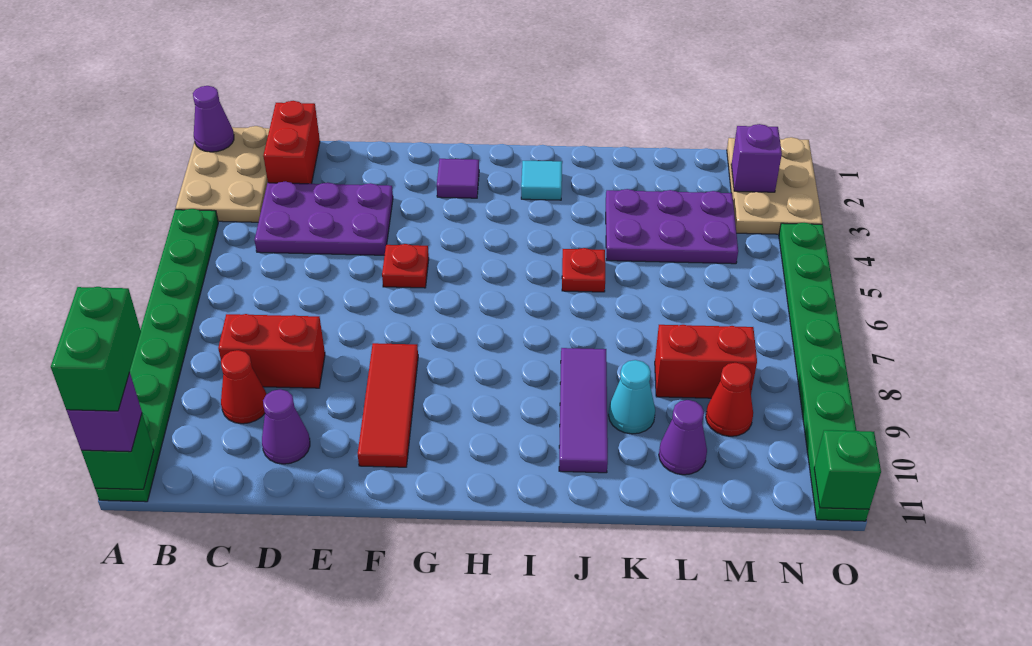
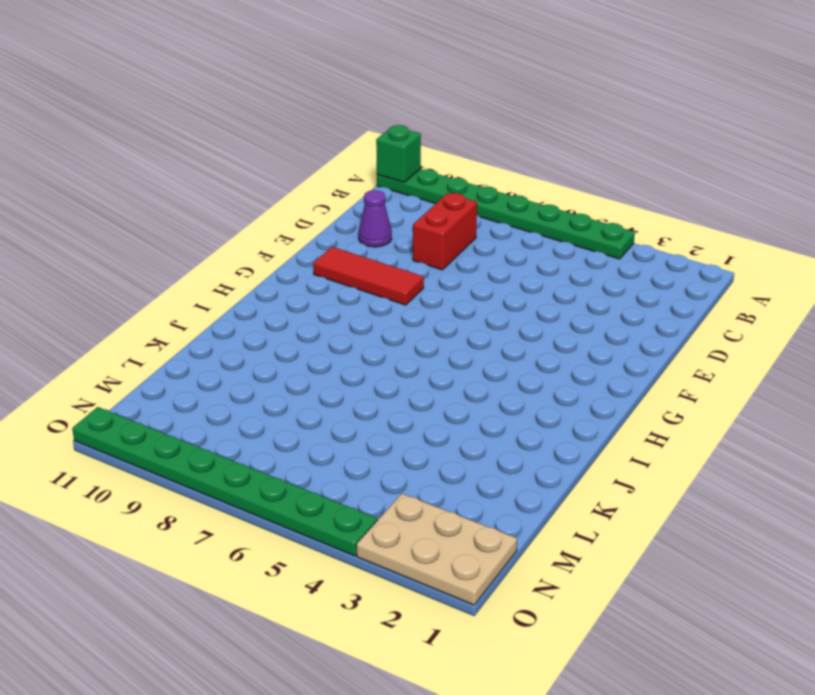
none -> tan 2x3 plate [176,126,270,222]
none -> red 1x2 brick [263,101,320,184]
none -> purple 2x3 plate [255,181,393,255]

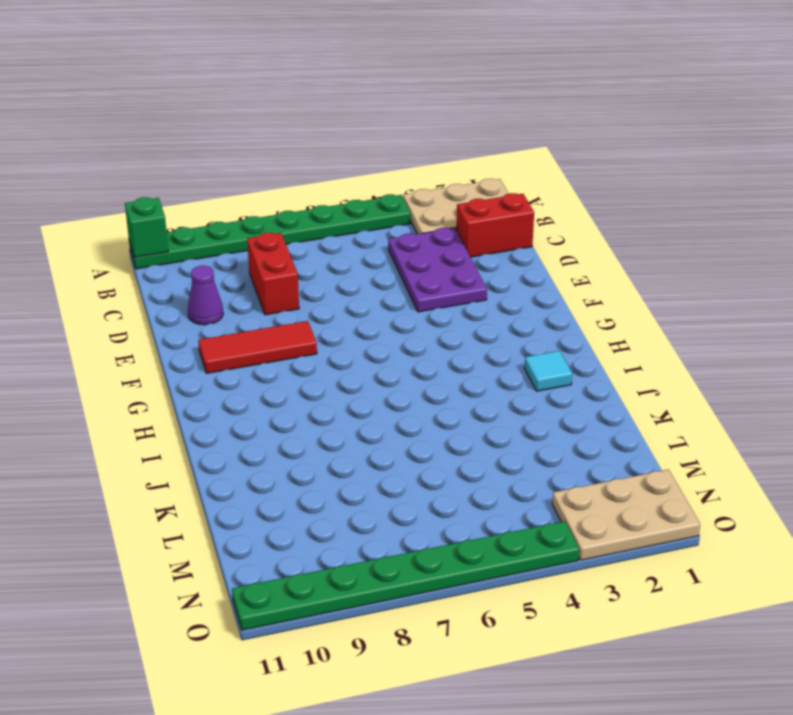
none -> red 1x1 cone [221,350,267,424]
none -> red 1x1 plate [382,244,429,288]
none -> purple 1x1 tile [437,159,479,198]

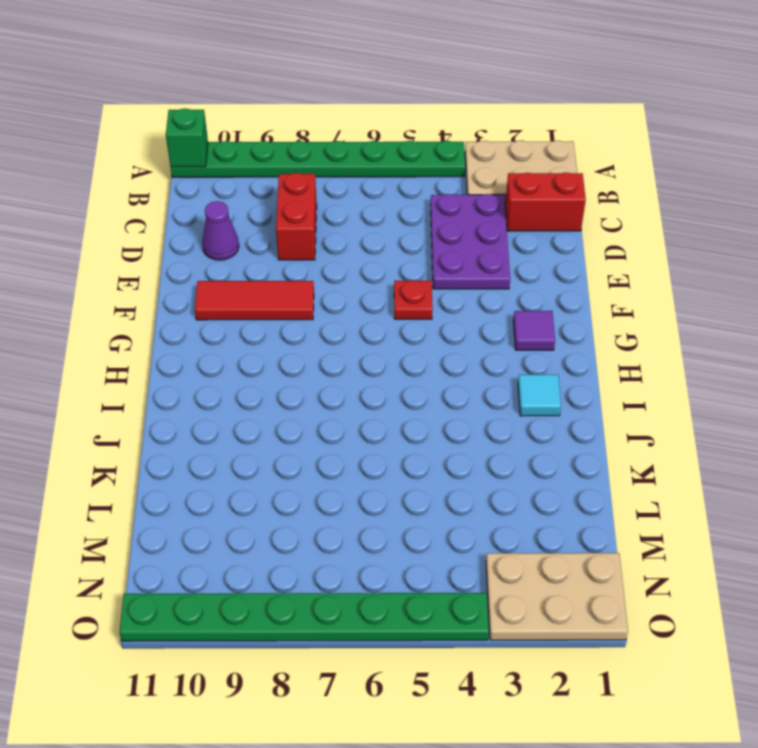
none -> red 1x1 cone [221,350,267,424]
none -> red 1x1 plate [562,248,605,292]
none -> purple 1x3 tile [559,348,608,473]

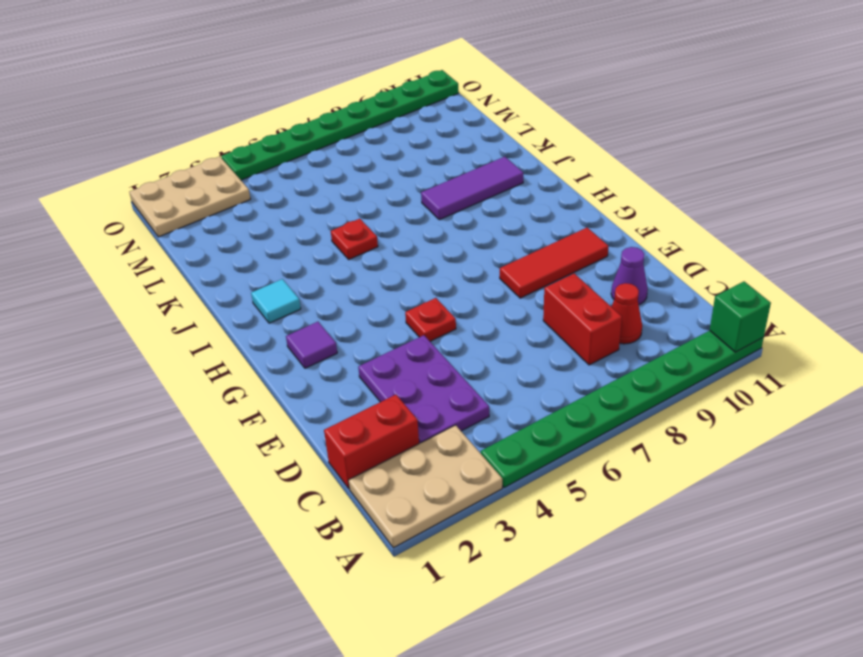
none -> purple 2x3 plate [606,189,738,264]
none -> cyan 1x1 cone [609,360,655,434]
none -> red 1x2 brick [655,325,757,398]

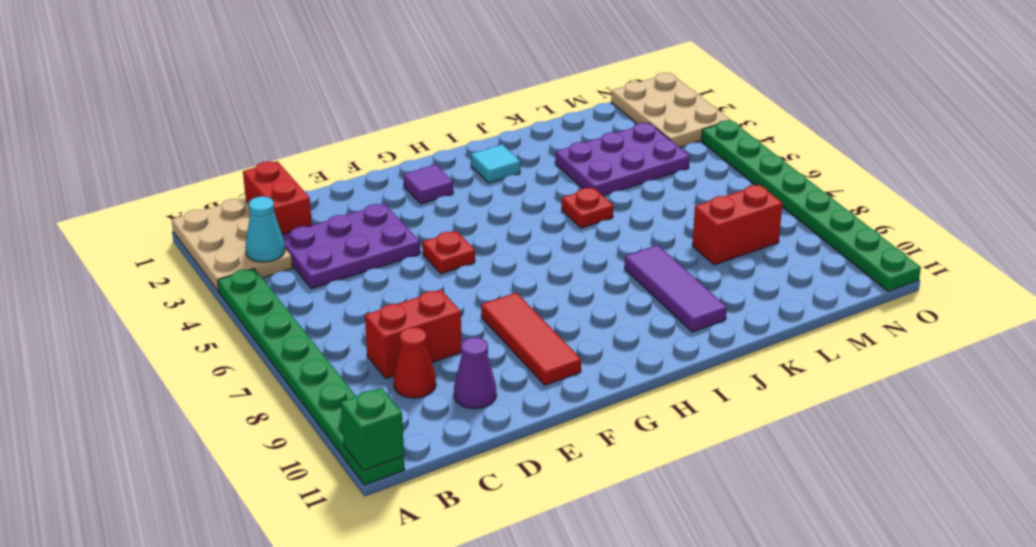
cyan 1x1 cone [245,196,285,262] -> cyan 1x1 cone moved to [609,360,655,434]
none -> purple 1x1 cone [659,400,707,475]
none -> red 1x1 cone [706,363,753,436]
none -> purple 1x1 cone [193,86,234,152]

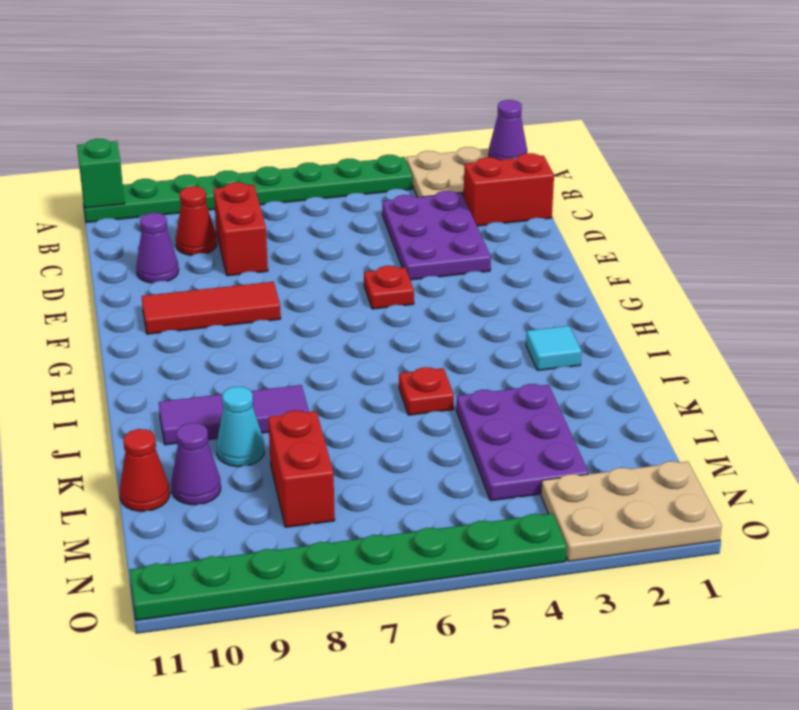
red 1x1 cone [120,429,170,511] -> red 1x1 cone moved to [706,363,753,436]
none -> purple 1x1 tile [437,159,479,198]
none -> purple 1x1 brick [731,124,782,192]
none -> green 1x1 brick [814,430,881,509]

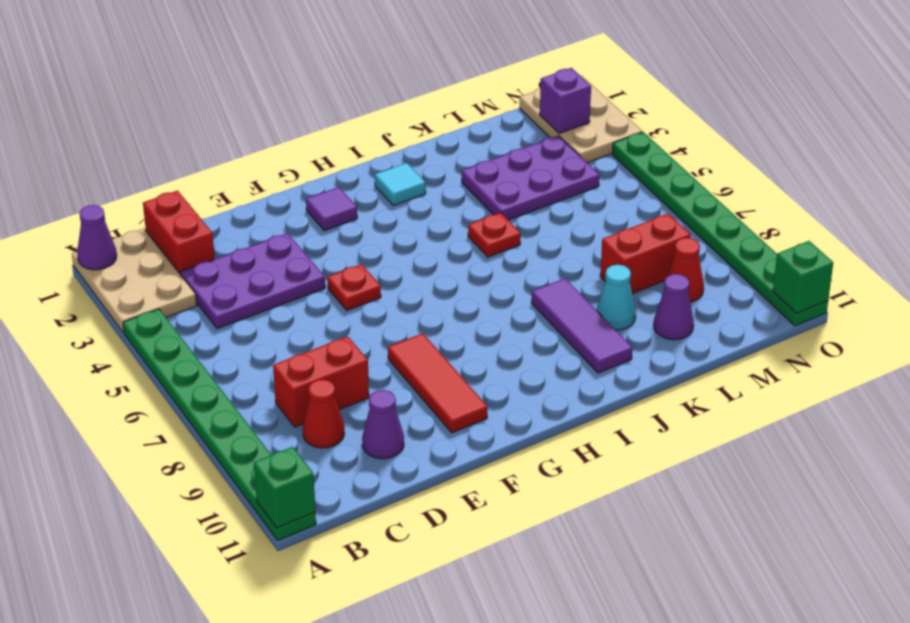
none -> purple 1x1 brick [67,372,142,452]
none -> green 1x2 brick [51,287,141,411]

